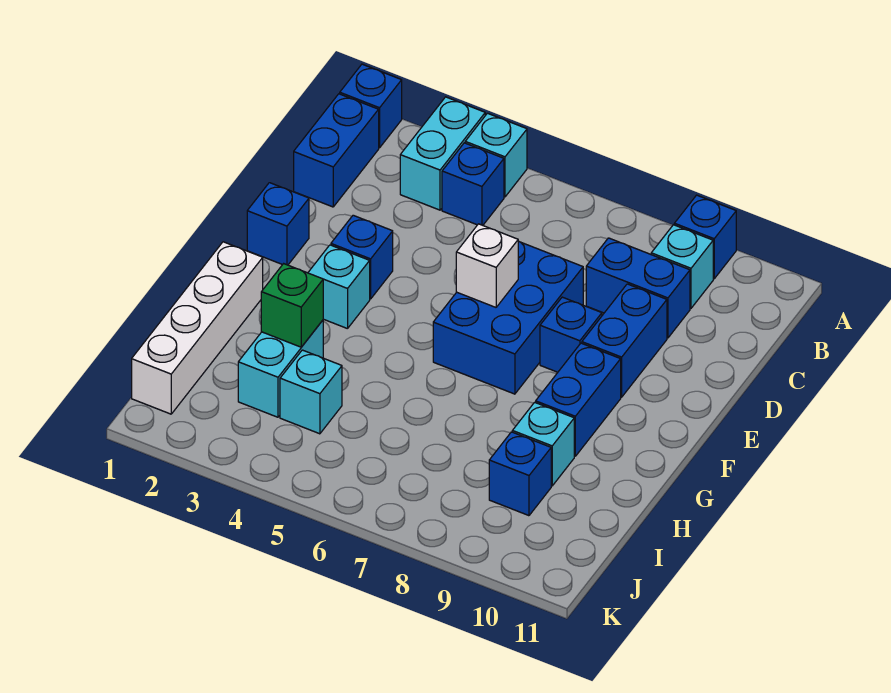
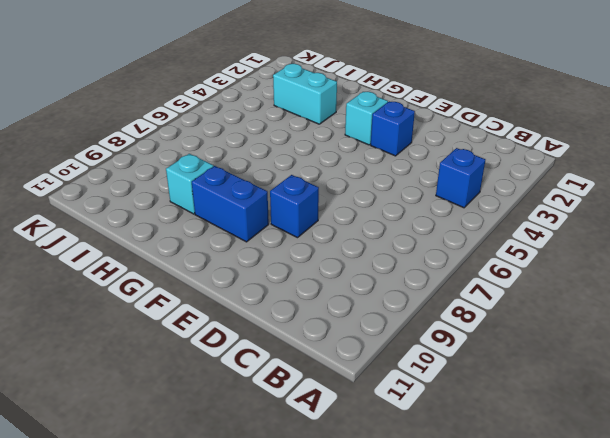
none -> blue 1x1 brick [340,64,402,148]
none -> cyan 1x2 brick [400,97,485,210]
none -> cyan 1x1 brick [465,113,527,197]

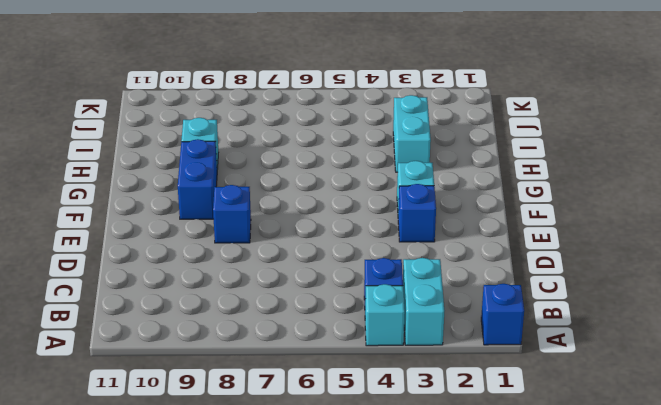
none -> blue 1x1 brick [674,195,736,279]
none -> blue 1x2 brick [294,94,379,207]
none -> cyan 1x1 brick [651,225,713,308]

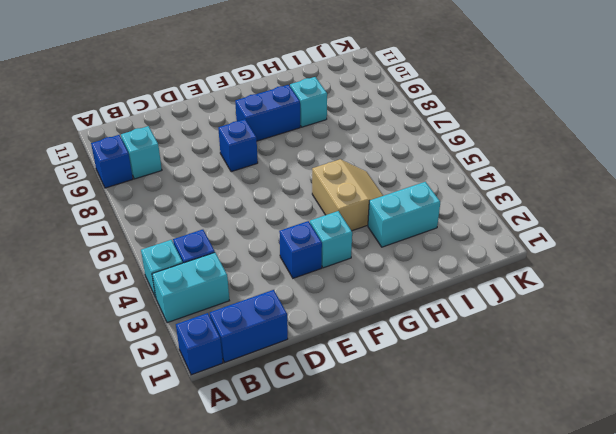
tan 2x2 slope [312,159,383,231] -> none
none -> blue 1x2 brick [586,238,690,338]
none -> blue 2x3 brick [433,241,583,394]
none -> blue 1x2 brick [582,284,667,397]

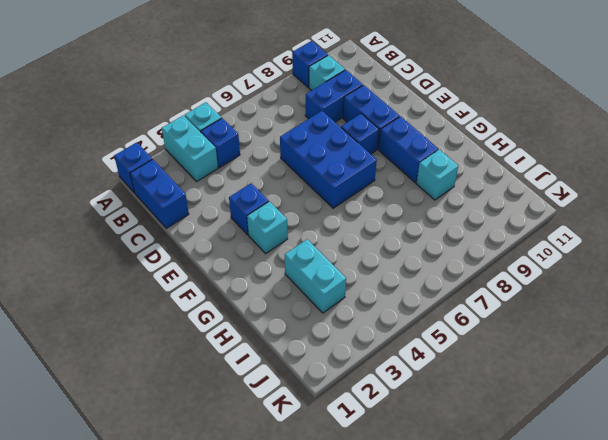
none -> blue 1x1 brick [247,183,309,265]
none -> white 1x4 brick [132,242,263,414]
none -> cyan 1x1 brick [280,350,342,434]

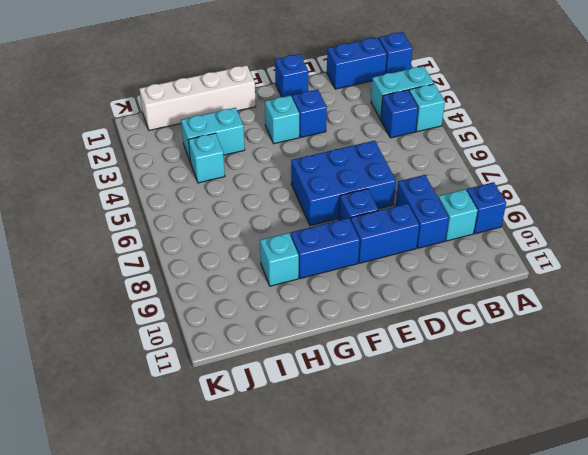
none -> blue 1x1 brick [489,432,551,516]
none -> white 1x1 brick [456,224,518,307]
none -> green 1x1 brick [261,264,323,347]

